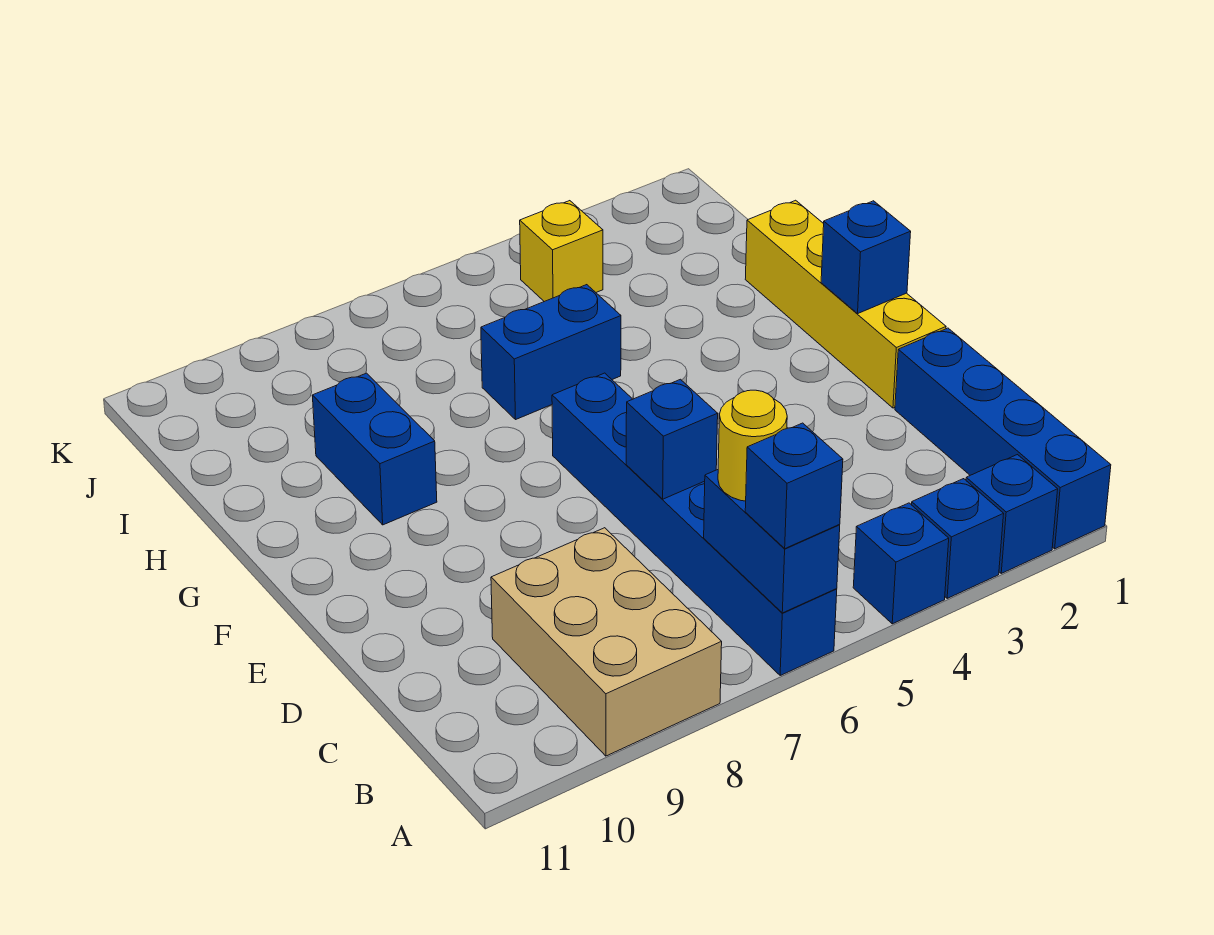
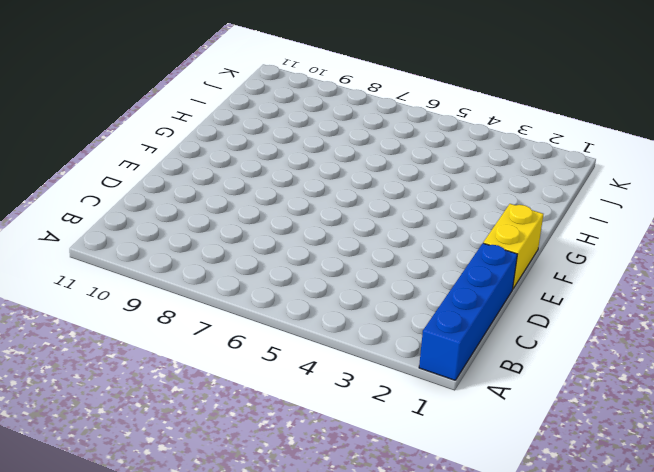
yellow 1x2 brick [483,204,543,289] -> yellow 1x4 brick [745,200,946,408]
none -> blue 1x1 brick [966,455,1058,573]
none -> blue 1x1 brick [912,479,1004,598]
none -> blue 1x1 brick [853,503,949,624]

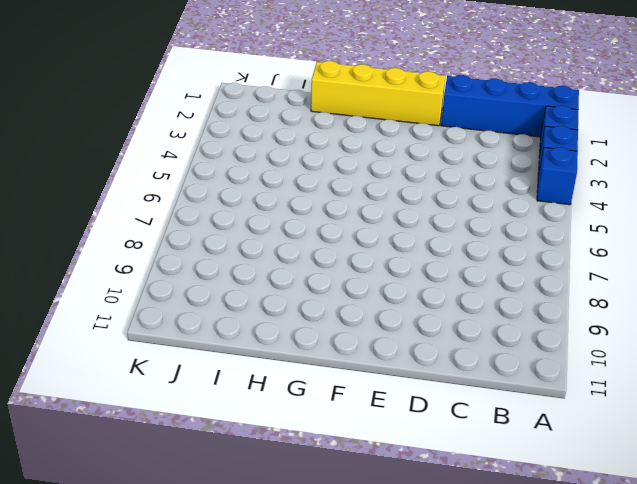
none -> blue 1x6 brick [552,373,837,675]
none -> tan 2x3 brick [491,528,722,756]
none -> blue 1x2 brick [312,373,437,525]

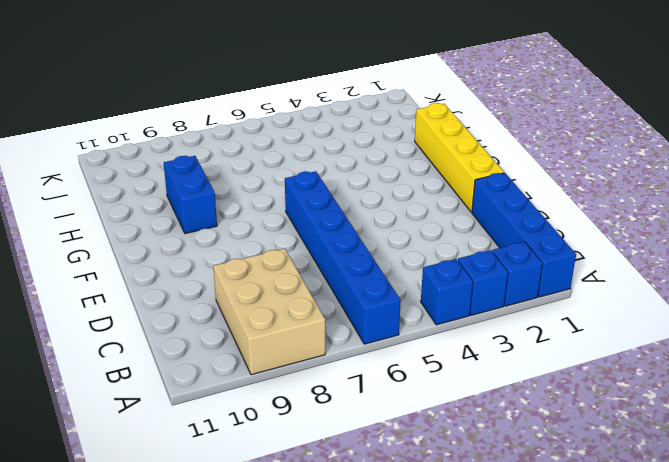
none -> blue 1x2 brick [481,285,621,420]
none -> yellow 1x1 brick [520,201,603,302]
none -> blue 1x2 brick [704,470,840,613]

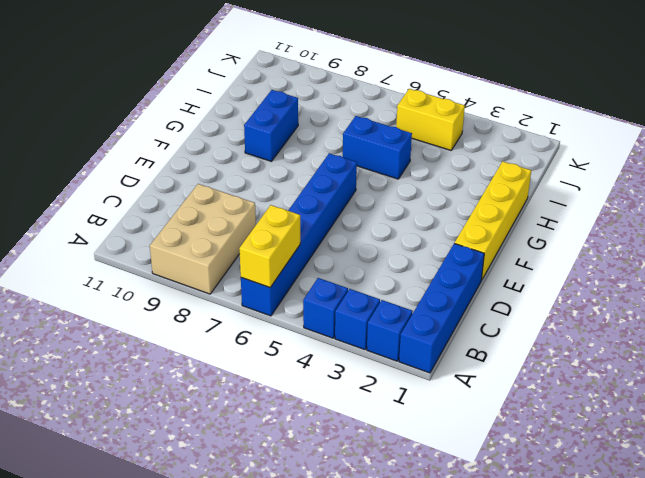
yellow 1x2 brick [239,205,300,287] -> blue 1x2 brick [704,470,840,613]
yellow 1x2 brick [396,89,465,150] -> yellow 1x1 brick [520,201,603,302]
none -> blue 1x1 brick [626,379,718,499]
none -> blue 1x1 brick [821,201,911,313]
none -> blue 1x1 brick [745,423,843,548]

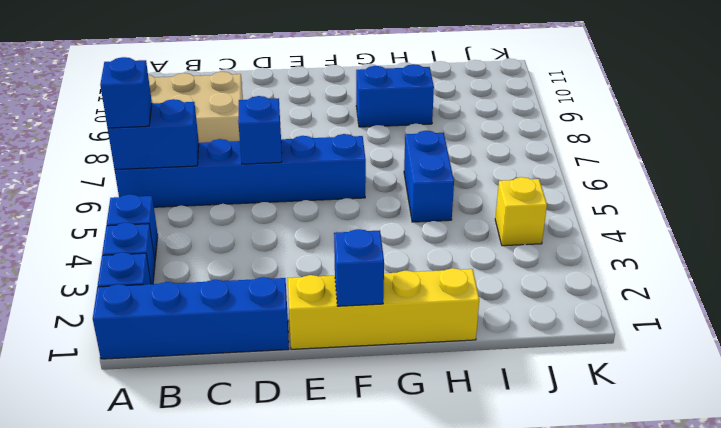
none -> yellow 1x1 round brick [718,390,787,501]

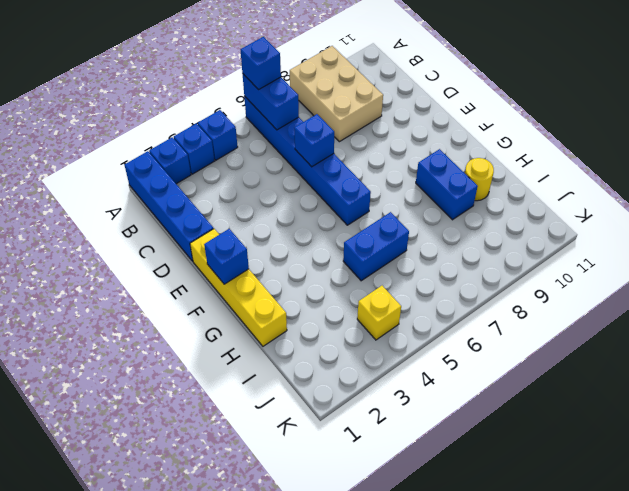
yellow 1x1 round brick [465,158,494,201] -> yellow 1x1 round brick moved to [718,390,787,501]

